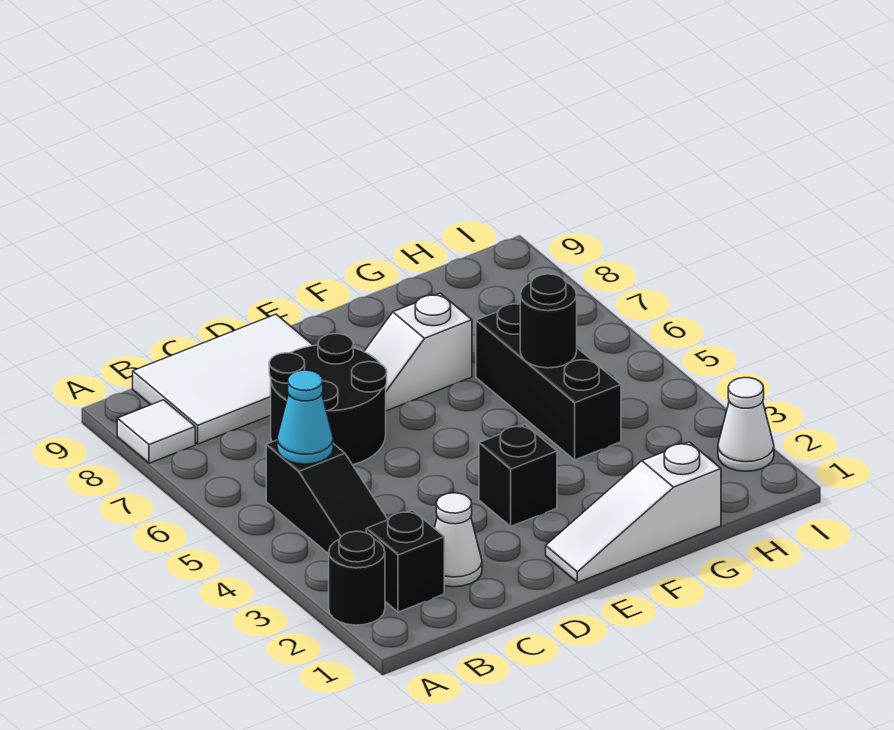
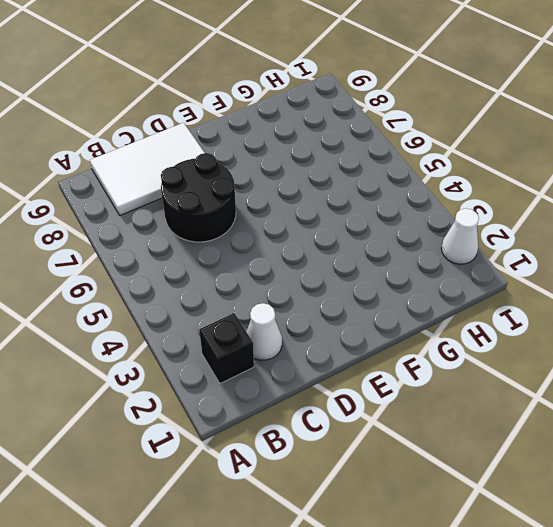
none -> black 1x1 round brick [329,531,385,625]
none -> white 1x1 tile [117,400,195,463]
none -> black 1x3 slope [266,440,388,554]

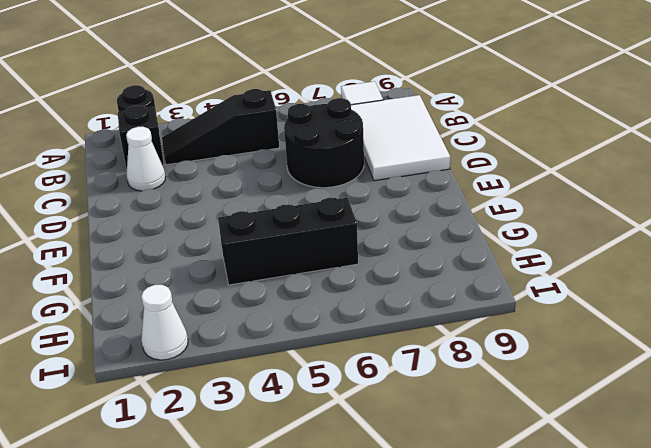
none -> white 1x3 slope [546,442,721,583]
none -> black 1x1 brick [479,425,557,526]
none -> white 1x2 slope [364,293,472,411]

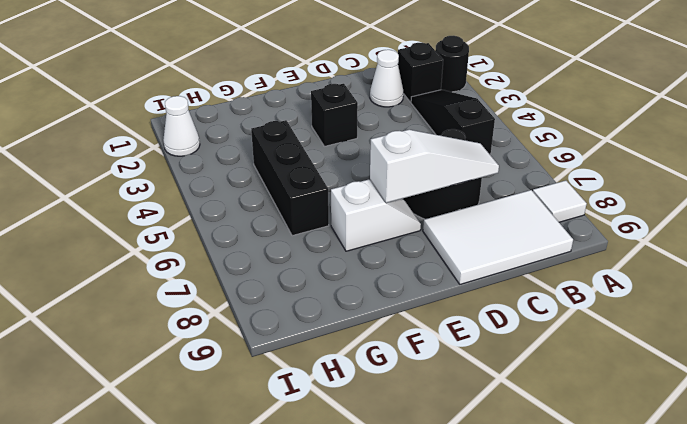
white 1x3 slope [370,130,499,203] -> white 1x3 slope moved to [546,442,721,583]
none -> cyan 1x1 cone [277,370,333,464]
none -> black 1x1 round brick [520,274,577,368]

